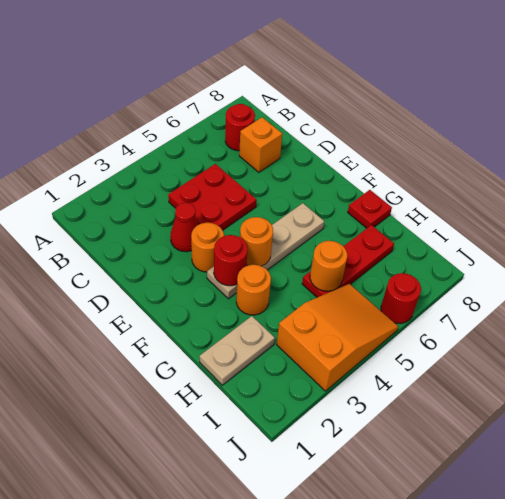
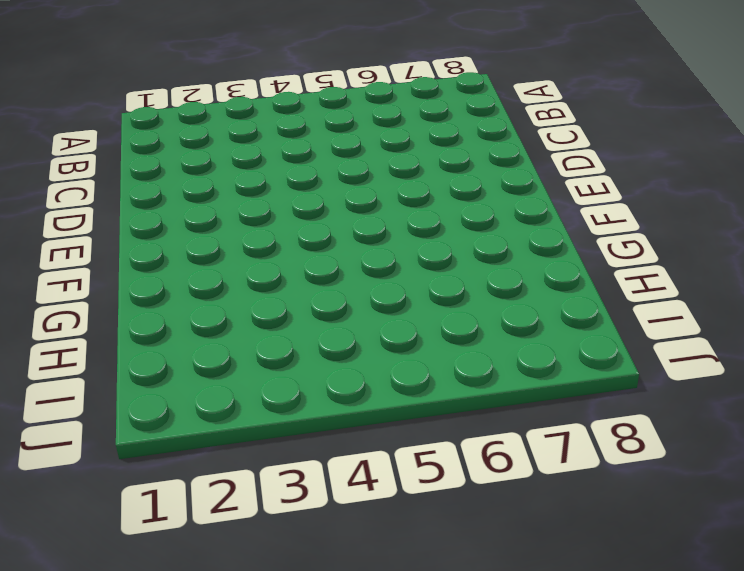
none -> red 1x1 round brick [225,104,255,151]
none -> red 2x2 plate [168,164,257,230]
none -> orange 1x1 brick [239,117,282,172]

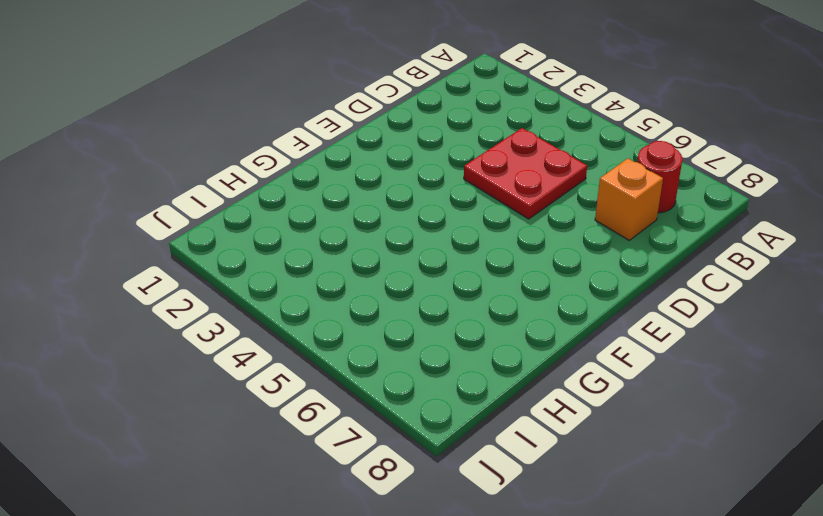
none -> red 1x1 cone [170,203,198,252]
none -> orange 1x1 round brick [191,223,224,272]
none -> tan 1x4 plate [207,203,324,299]

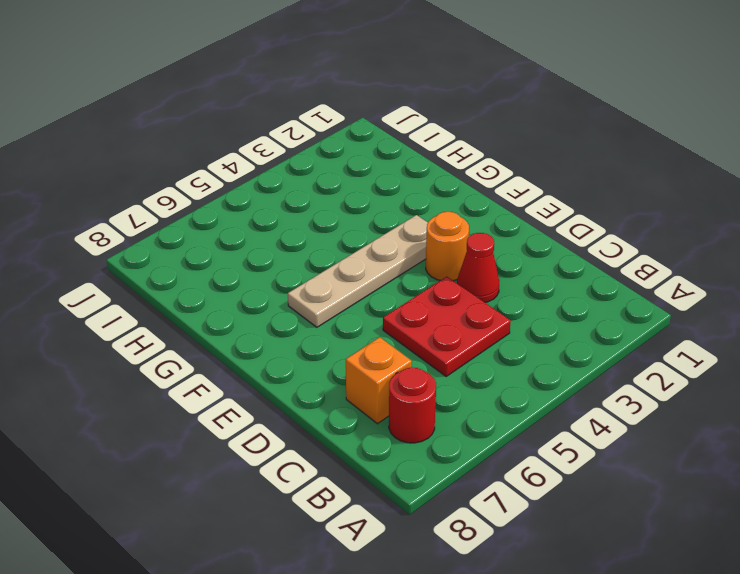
none -> orange 1x1 round brick [236,265,271,315]
none -> red 1x1 plate [348,190,392,228]
none -> tan 1x2 plate [200,316,275,385]

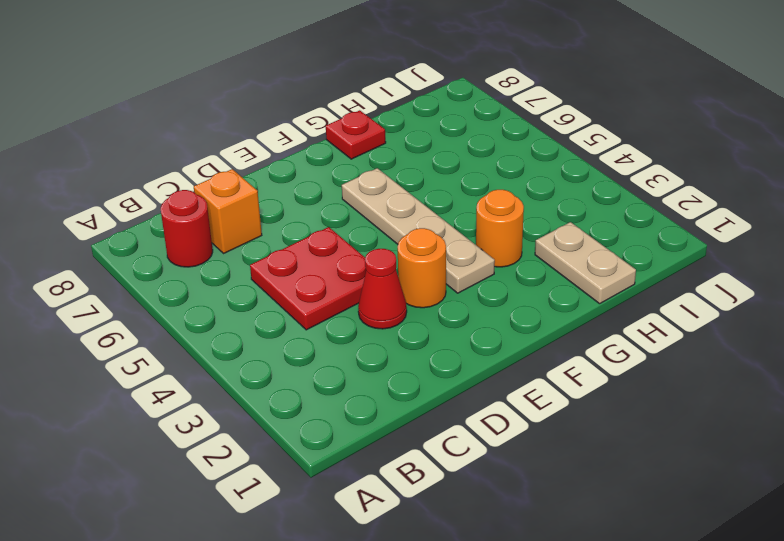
none -> red 1x3 plate [302,225,394,297]
none -> orange 2x3 slope [277,284,398,391]
none -> red 1x1 round brick [381,273,421,323]

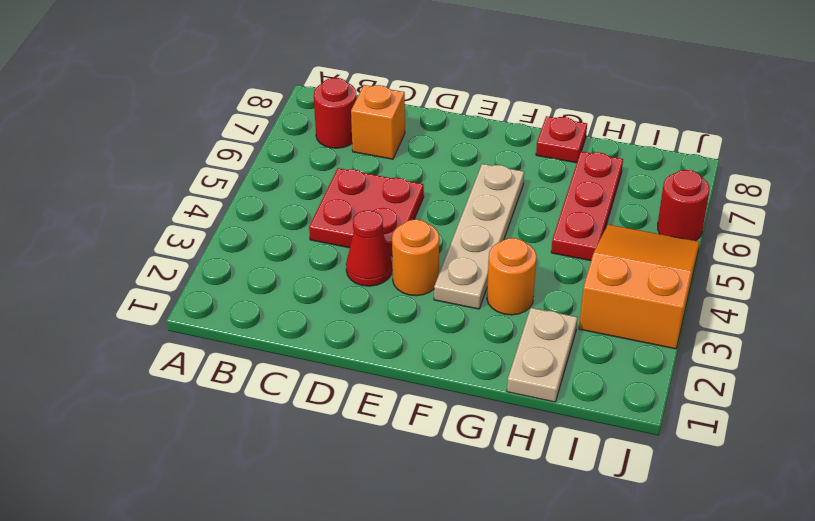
none -> red 1x1 round brick [214,235,248,286]
none -> orange 1x1 round brick [240,217,273,266]
none -> orange 1x1 round brick [310,241,347,291]

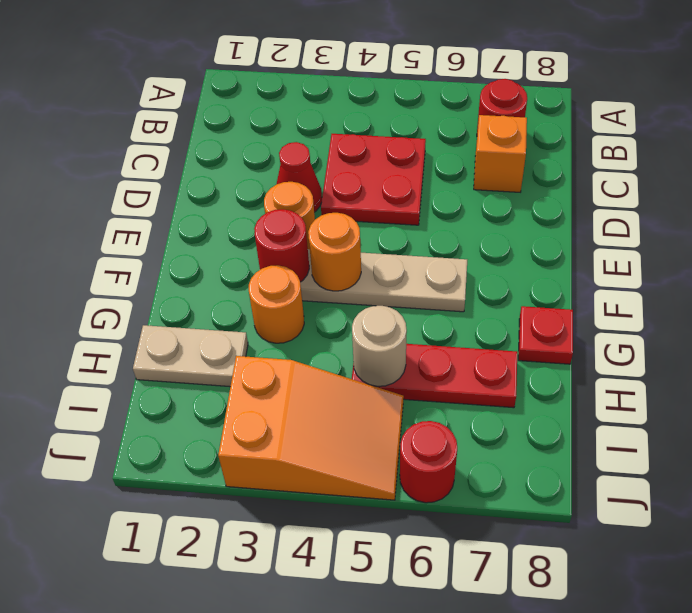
tan 1x1 round brick [352,306,407,386] -> orange 1x1 round brick [310,241,347,291]

